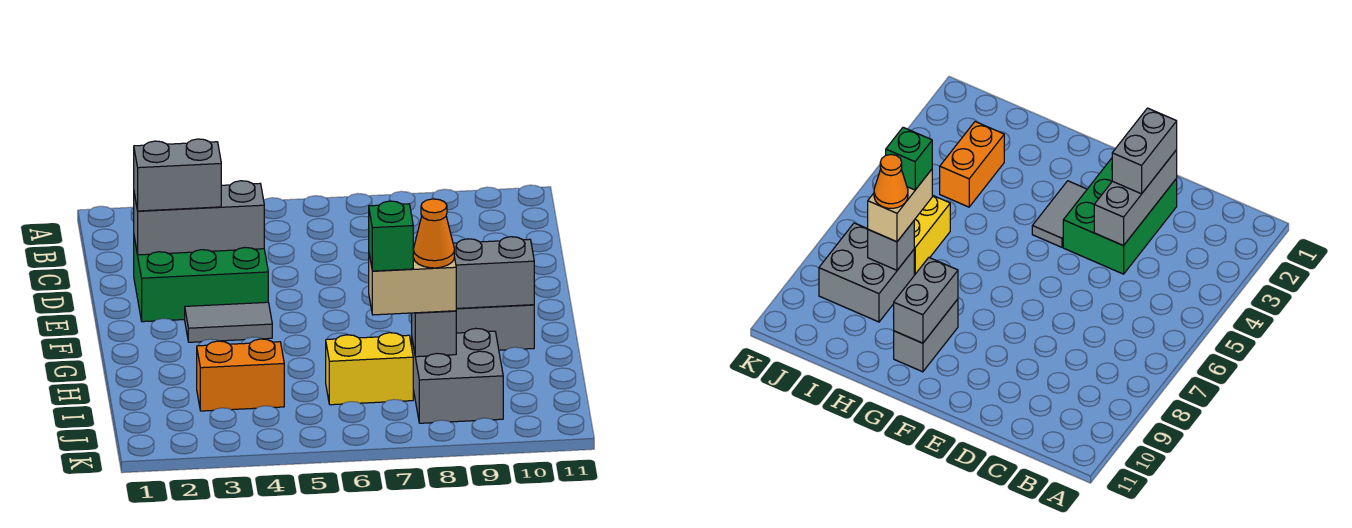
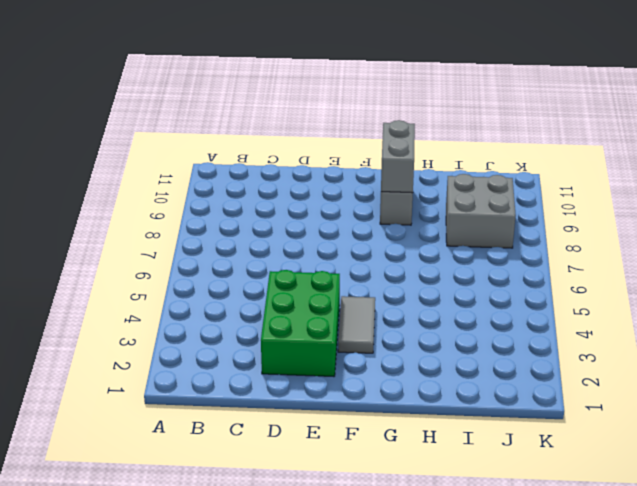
none -> orange 1x2 brick [197,339,284,411]
none -> yellow 1x2 brick [326,333,413,405]
none -> grey 1x3 brick [134,181,264,255]

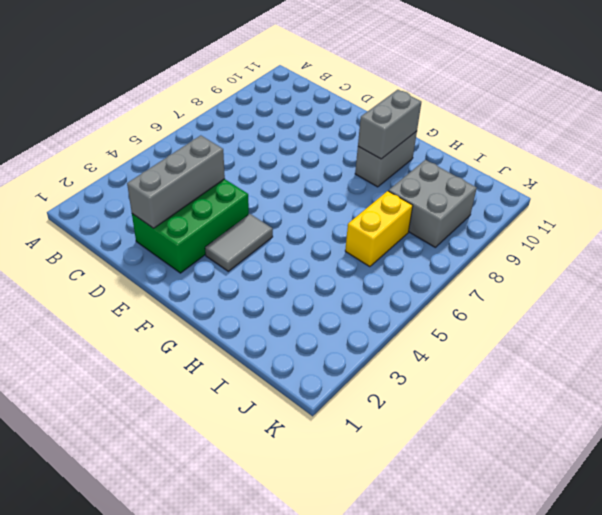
none -> orange 1x2 brick [197,339,284,411]
none -> grey 1x1 brick [412,311,456,357]
none -> grey 1x2 brick [134,139,221,211]

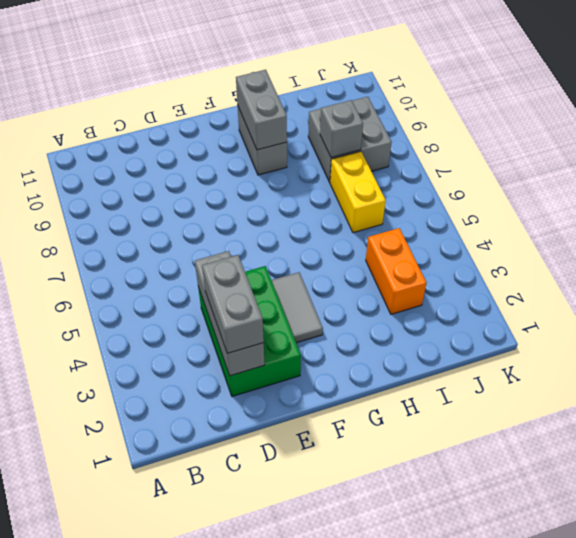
none -> tan 1x2 brick [369,247,456,315]
none -> green 1x1 brick [369,201,413,271]
none -> orange 1x1 cone [413,199,454,268]

